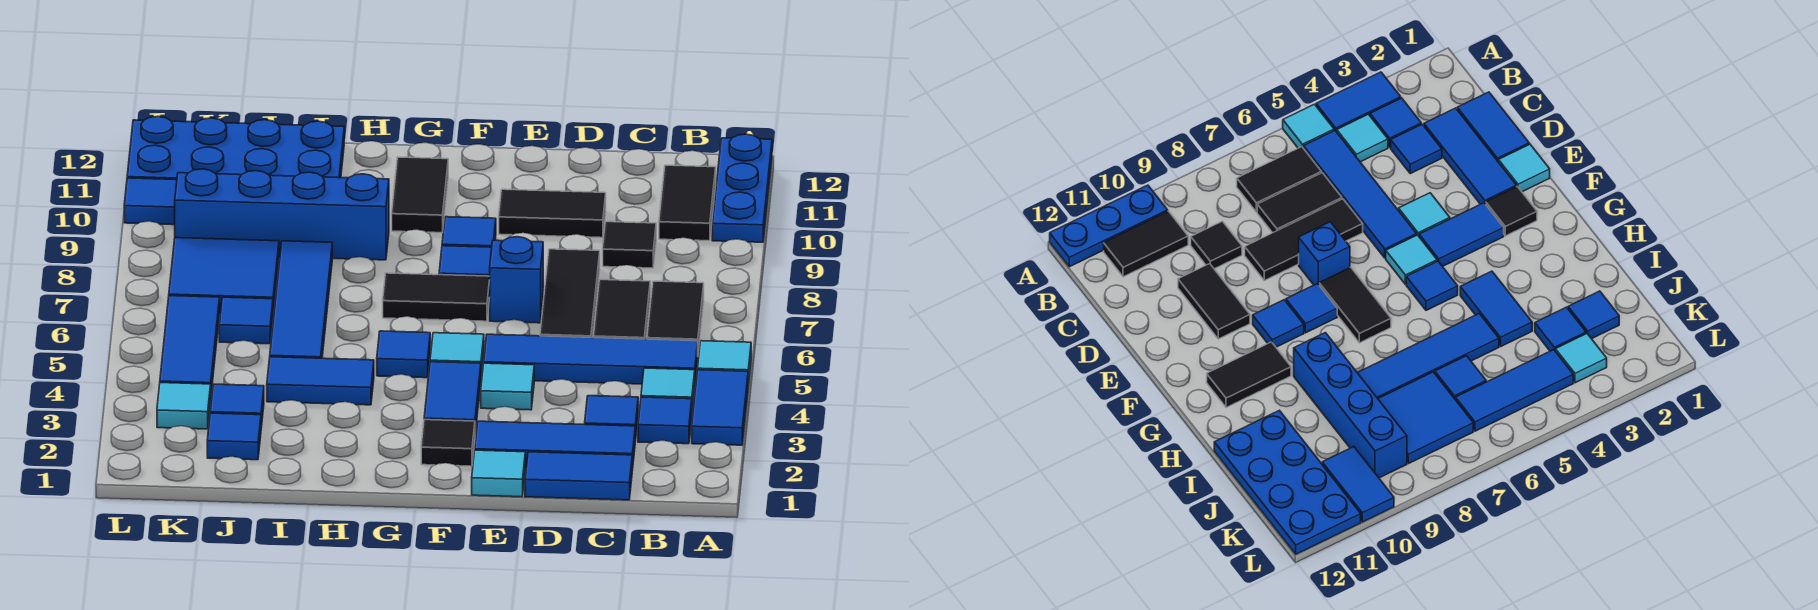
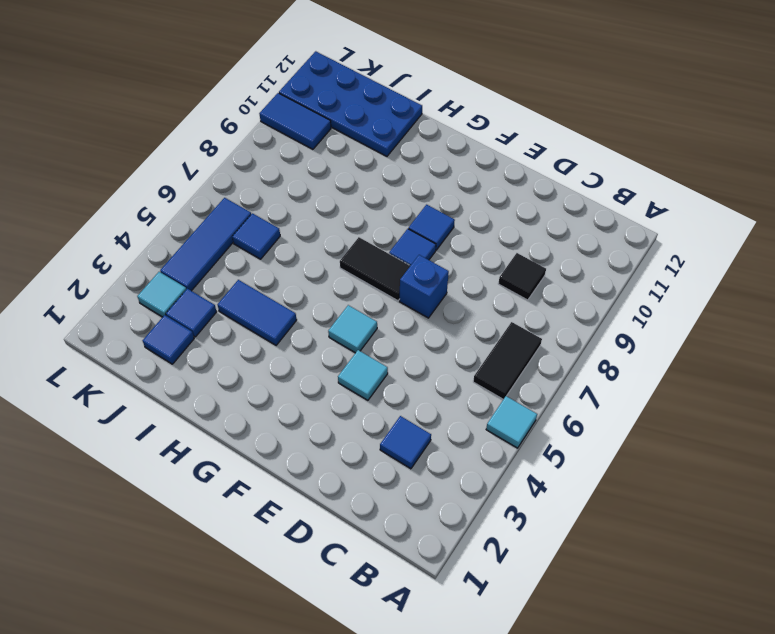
none -> blue 1x2 tile [692,370,748,445]
none -> blue 1x3 plate [712,134,772,242]
none -> blue 1x1 tile [638,397,692,444]
none -> cyan 1x1 tile [641,368,695,409]

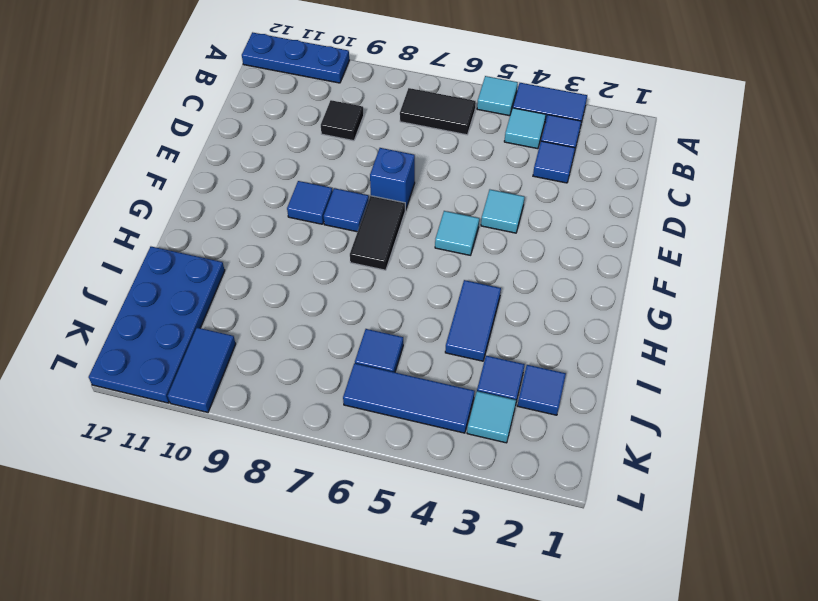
none -> blue 1x4 tile [484,334,698,384]
none -> black 1x2 tile [659,165,716,241]
none -> blue 1x2 tile [525,452,632,500]
none -> blue 1x3 tile [475,421,635,471]

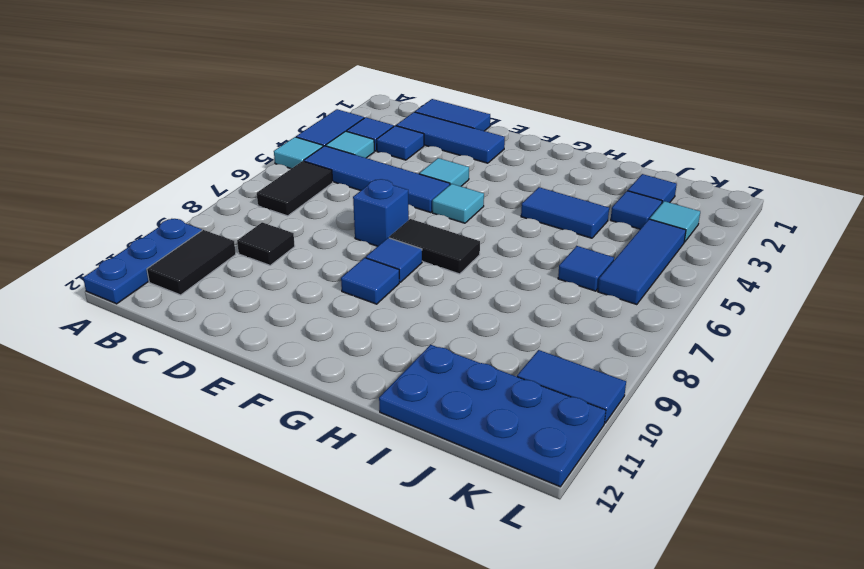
none -> black 1x2 tile [594,280,650,339]
none -> black 1x3 tile [540,249,600,337]
none -> black 1x2 tile [499,189,606,238]
none -> cyan 1x1 tile [472,450,525,497]

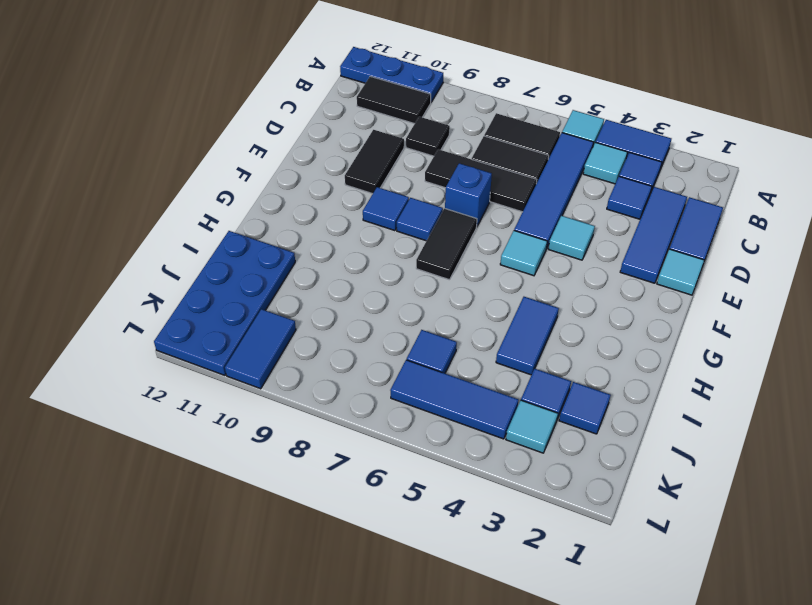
none -> black 1x1 tile [421,420,475,466]
none -> blue 1x2 tile [424,362,481,433]
none -> blue 1x1 tile [377,331,430,378]
none -> black 1x2 tile [392,157,448,233]

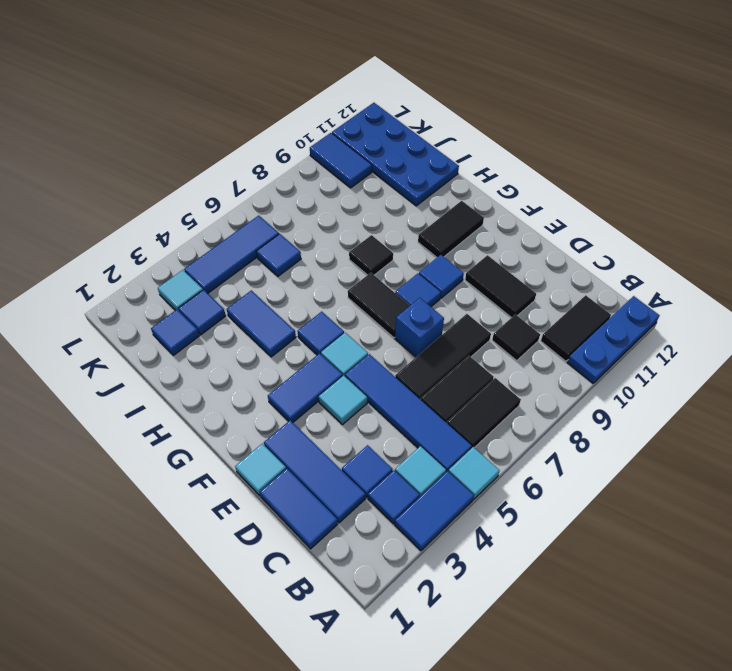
black 1x1 tile [349,235,393,275] -> black 1x1 tile moved to [421,420,475,466]
none -> blue 1x4 brick [175,169,389,260]
none -> blue 1x4 tile [270,241,332,358]
none -> blue 2x2 tile [169,238,279,313]

